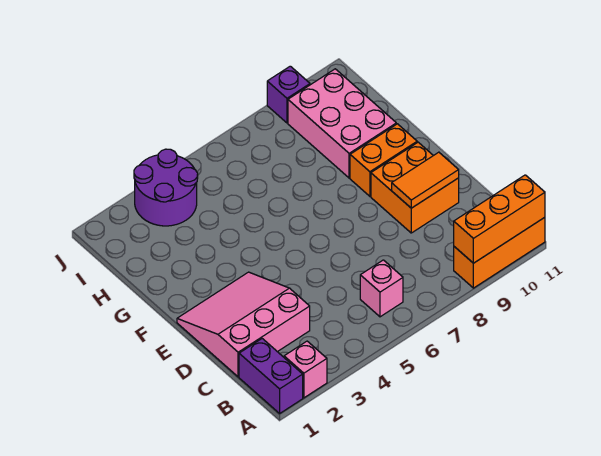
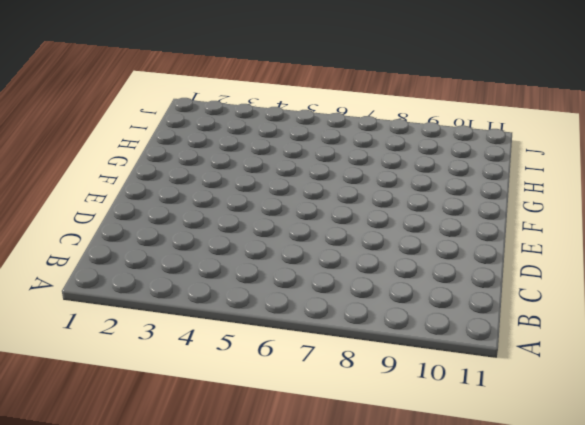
none -> purple 1x2 brick [239,339,303,413]
none -> pink 1x1 brick [284,341,327,398]
none -> orange 1x3 brick [454,217,545,288]

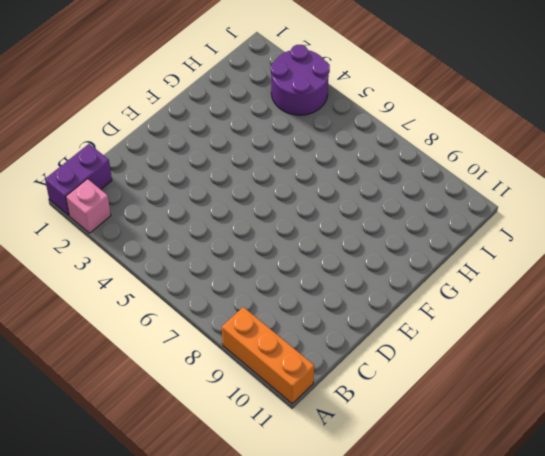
none -> pink 1x1 brick [360,260,403,317]
none -> pink 3x3 slope [177,272,310,377]
none -> orange 2x2 brick [371,142,459,233]

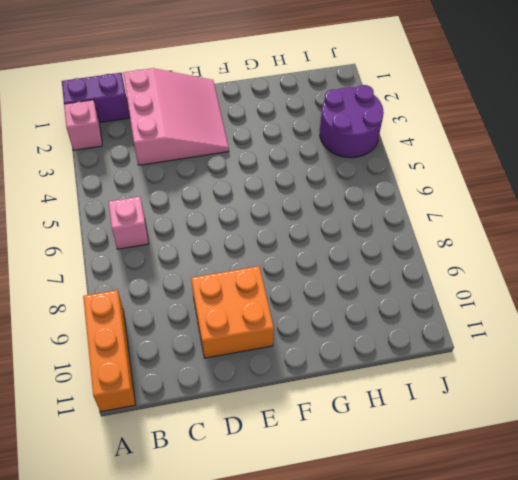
none -> orange 1x2 brick [350,124,417,196]
none -> pink 2x3 brick [288,69,396,178]
none -> purple 1x1 brick [267,66,310,123]

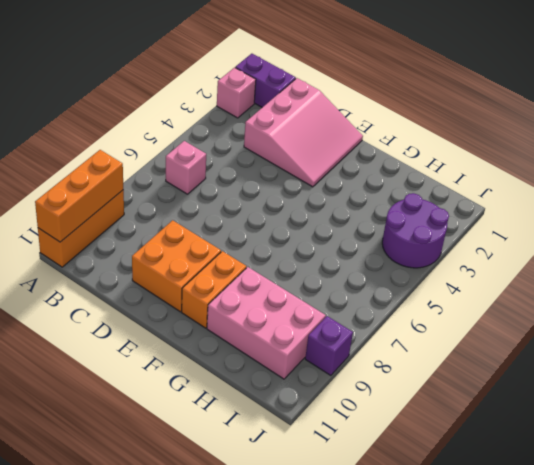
none -> orange 1x2 tile [392,152,459,208]

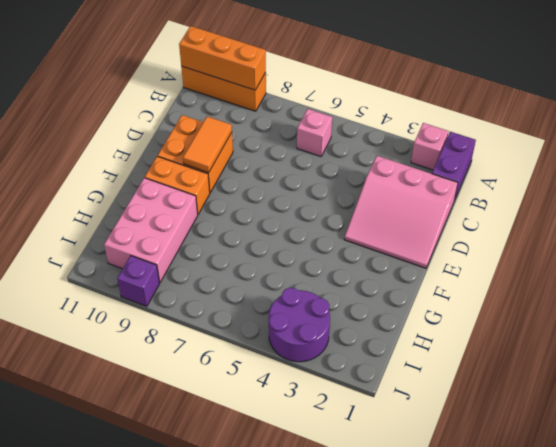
orange 1x2 tile [183,116,232,173] -> orange 1x2 tile turned to [392,152,459,208]

